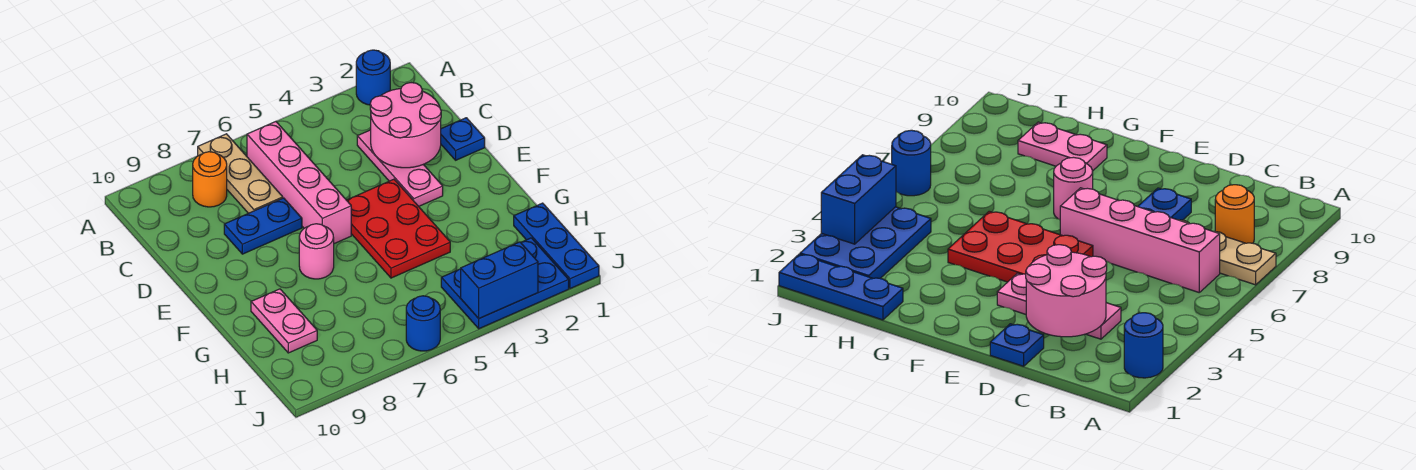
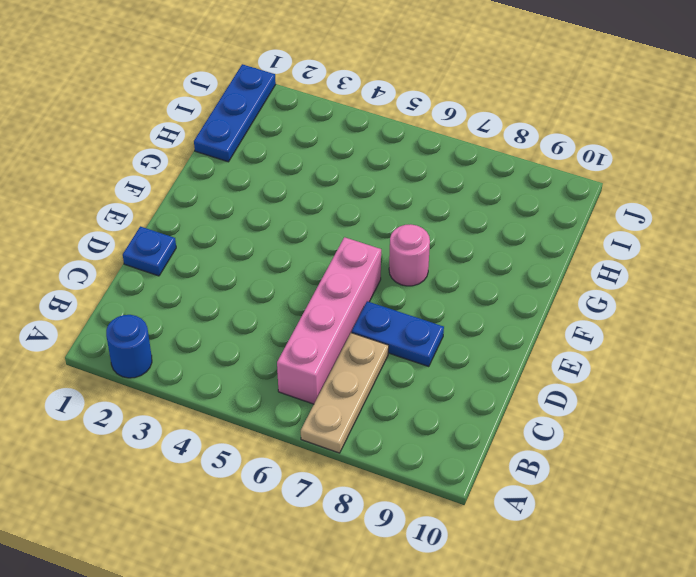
none -> orange 1x1 round brick [193,152,227,207]
none -> pink 1x3 plate [357,130,443,206]
none -> red 2x3 plate [347,179,450,278]

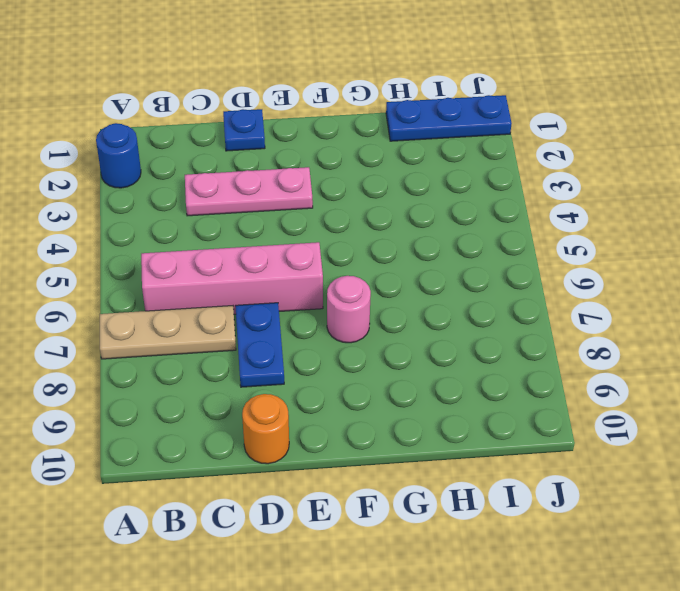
orange 1x1 round brick [242,394,289,464] -> orange 1x1 round brick moved to [193,152,227,207]
none -> red 2x3 plate [347,179,450,278]
none -> pink 1x2 plate [251,289,317,353]
none -> blue 2x3 plate [441,238,569,329]

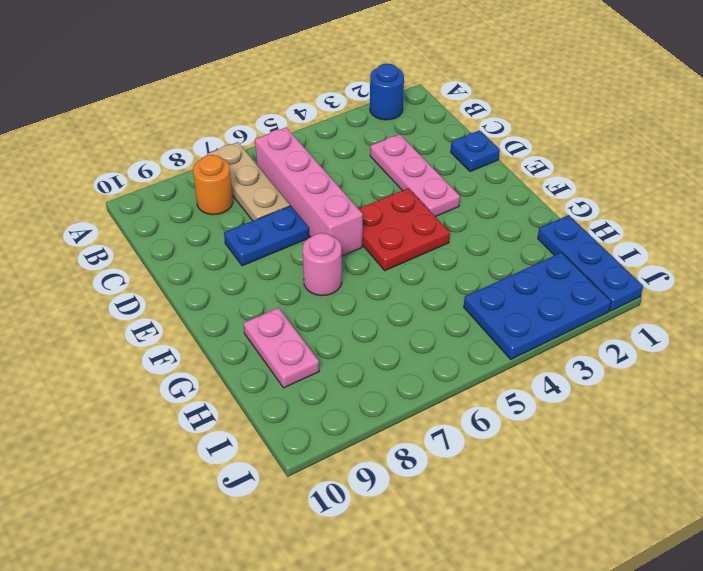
red 2x2 plate [359,188,450,271] -> red 2x3 plate [347,179,450,278]
none -> blue 1x1 round brick [406,296,440,351]
none -> pink 2x2 round brick [370,83,441,168]
none -> blue 1x2 brick [461,242,538,318]

